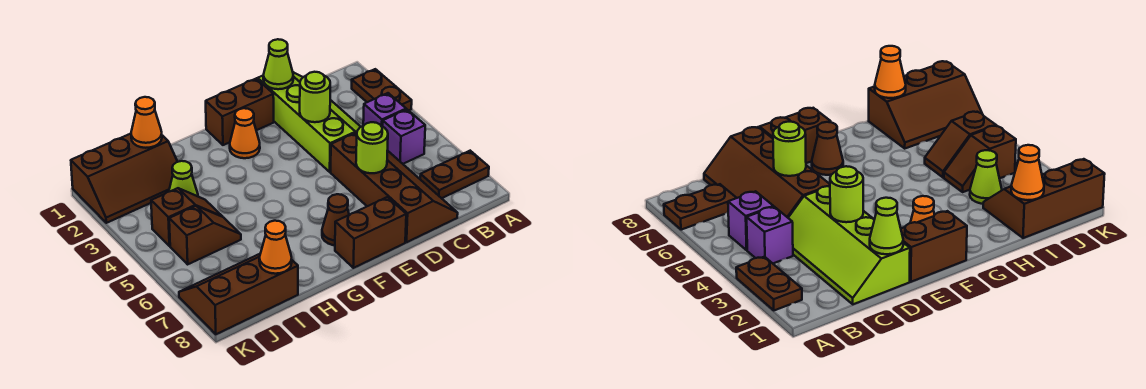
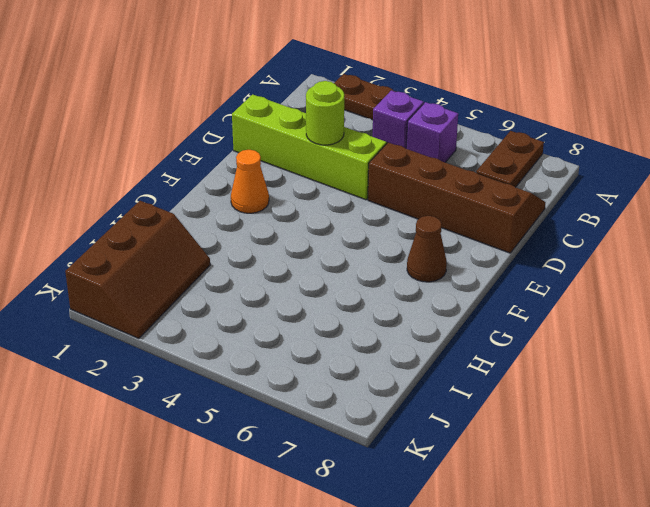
none -> brown 1x2 brick [206,78,274,145]
none -> brown 1x2 brick [335,197,406,268]
none -> lime 1x1 cone [169,161,198,196]

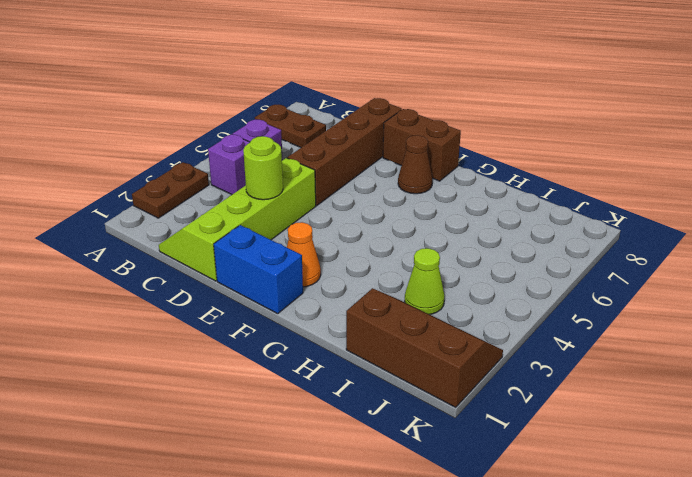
blue 1x2 brick [214,225,303,314] -> brown 1x2 brick [206,78,274,145]
none -> brown 1x2 slope [151,188,222,246]
none -> brown 1x2 slope [169,206,241,264]
none -> brown 2x3 slope [179,254,298,334]

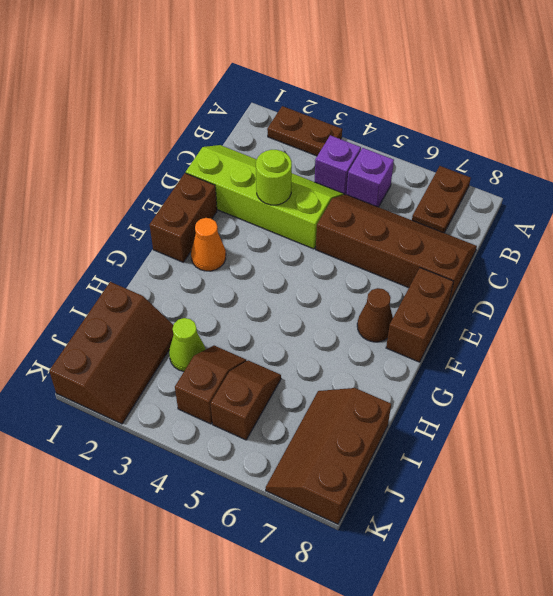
none -> lime 1x1 cone [263,39,293,89]
none -> lime 1x1 round brick [356,122,388,173]
none -> orange 1x1 cone [131,97,162,148]

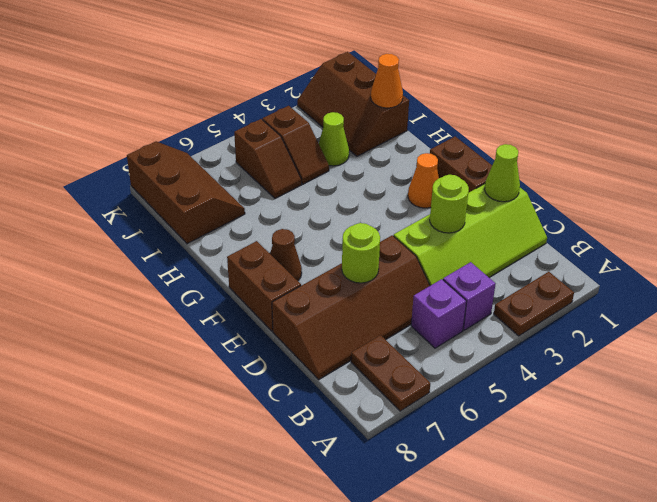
none -> orange 1x1 cone [259,221,292,274]

